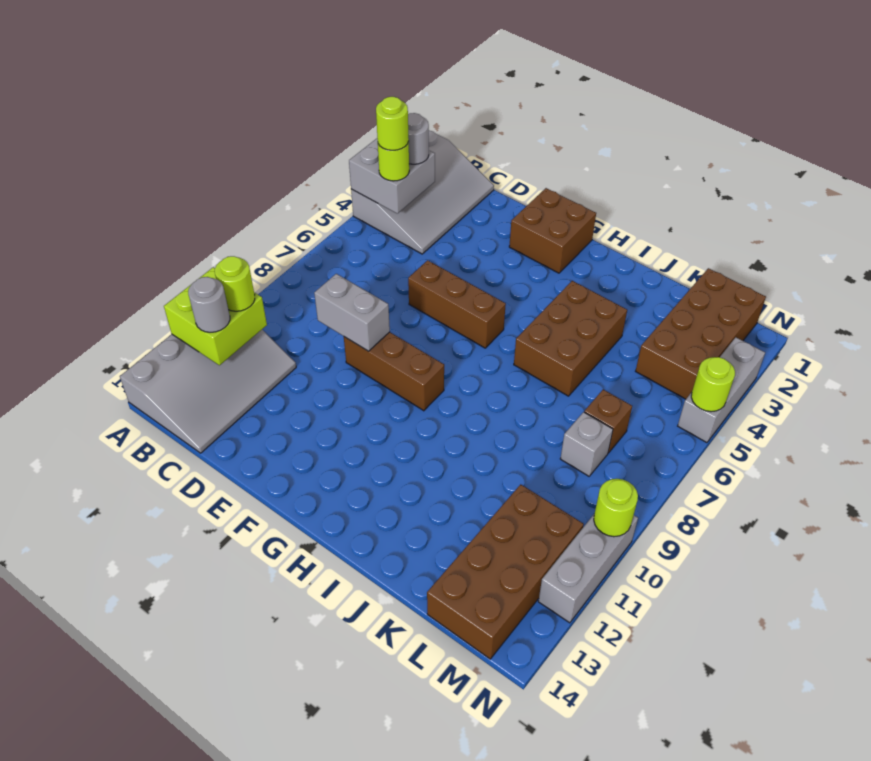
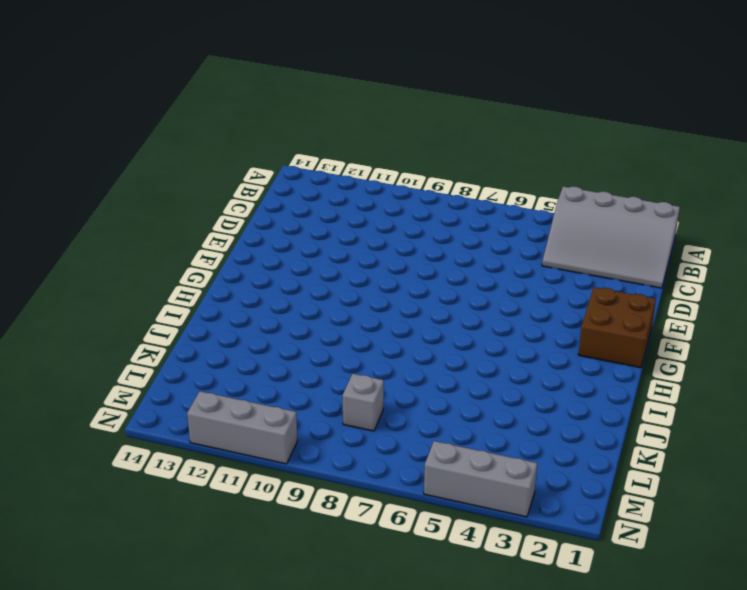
none -> grey 3x4 slope [120,330,296,453]
none -> brown 1x3 brick [408,260,506,348]
none -> brown 1x3 brick [344,332,444,411]

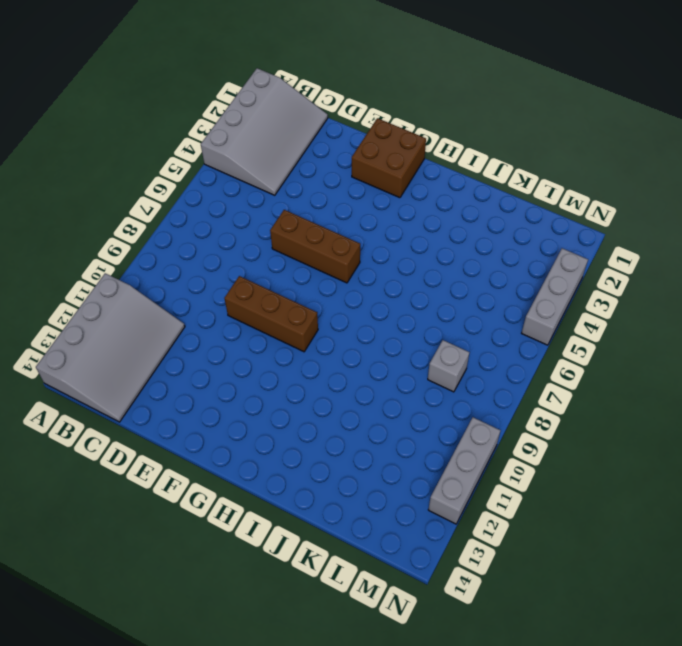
none -> brown 2x3 brick [514,281,627,396]
none -> brown 2x4 brick [636,268,766,399]
none -> brown 1x1 brick [584,390,632,453]

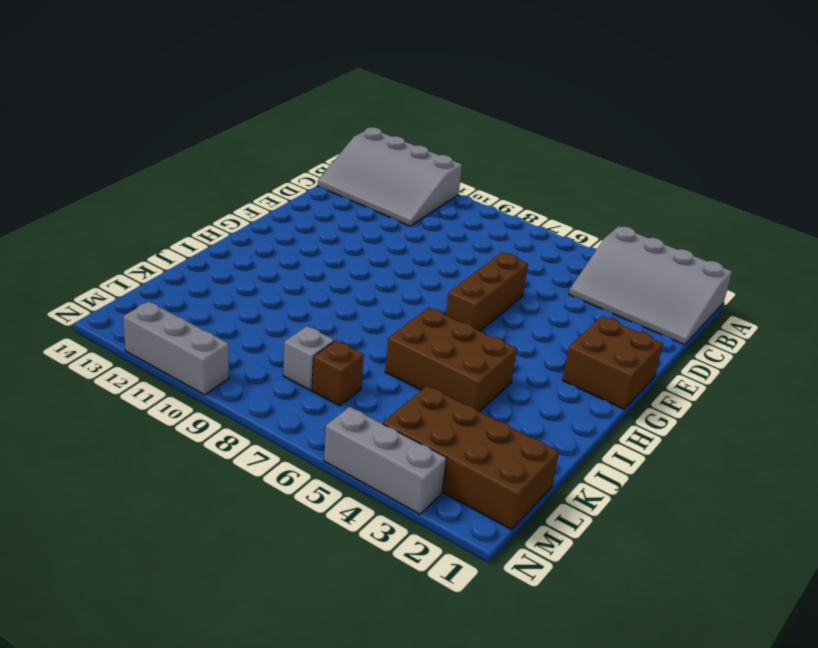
none -> brown 1x3 brick [344,332,444,411]
none -> brown 2x4 brick [427,484,584,659]
none -> grey 2x2 brick [349,139,435,213]

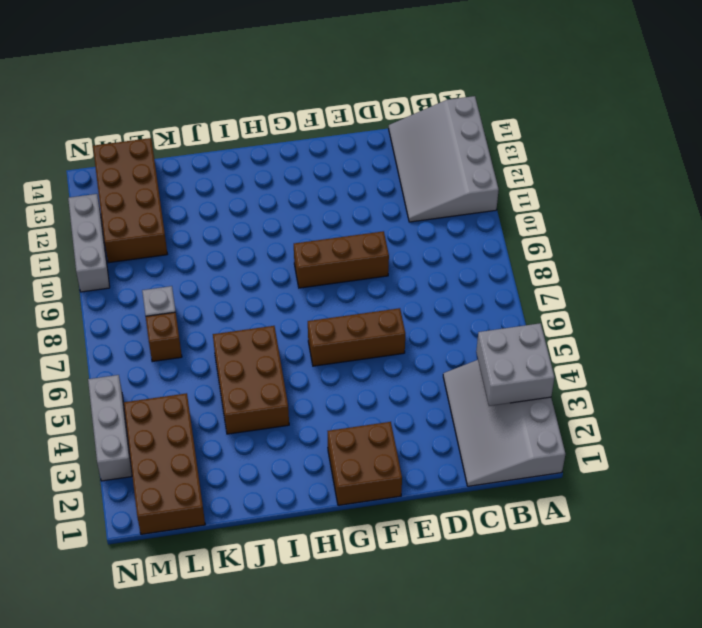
none -> lime 2x2 brick [164,267,267,365]
none -> grey 1x2 brick [314,274,390,351]
none -> lime 1x1 round brick [691,357,735,412]

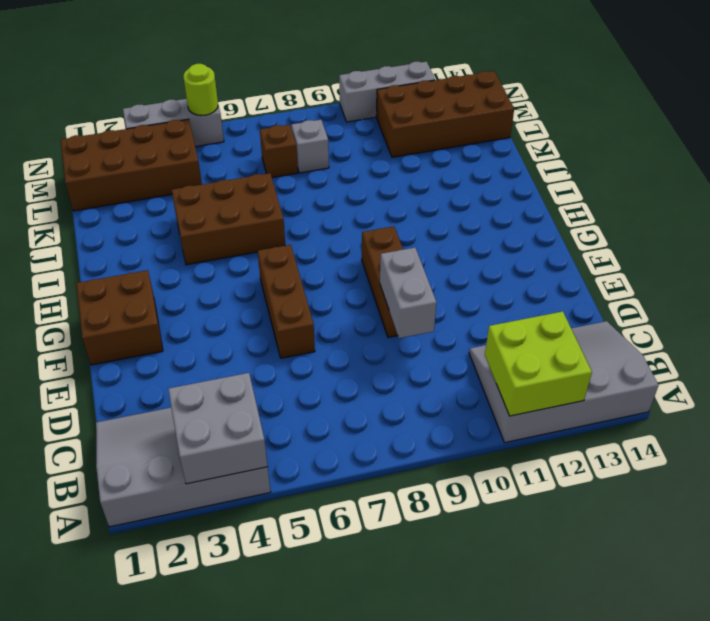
none -> lime 1x1 round brick [594,479,638,537]
none -> grey 1x1 round brick [408,113,429,164]
none -> lime 1x1 round brick [378,142,409,181]

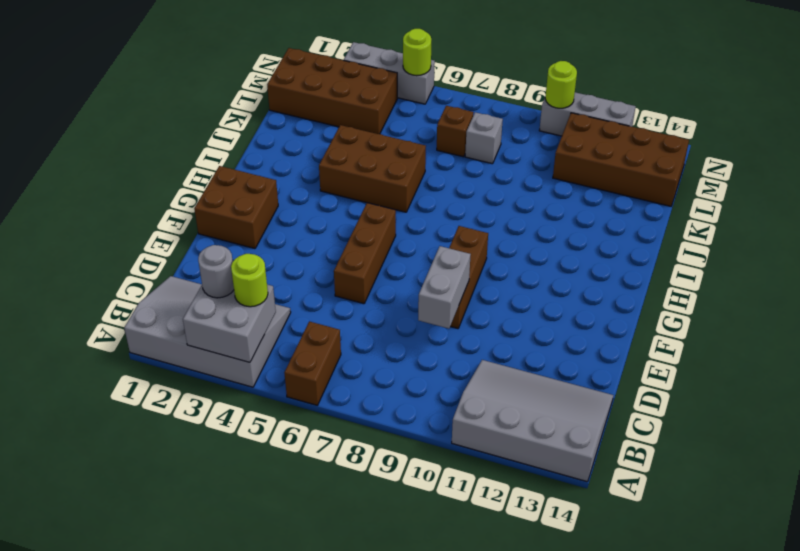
brown 1x2 brick [284,321,341,405] -> none
none -> lime 2x2 brick [164,267,267,365]
none -> lime 1x1 round brick [215,256,255,311]
none -> grey 1x1 round brick [188,277,230,332]

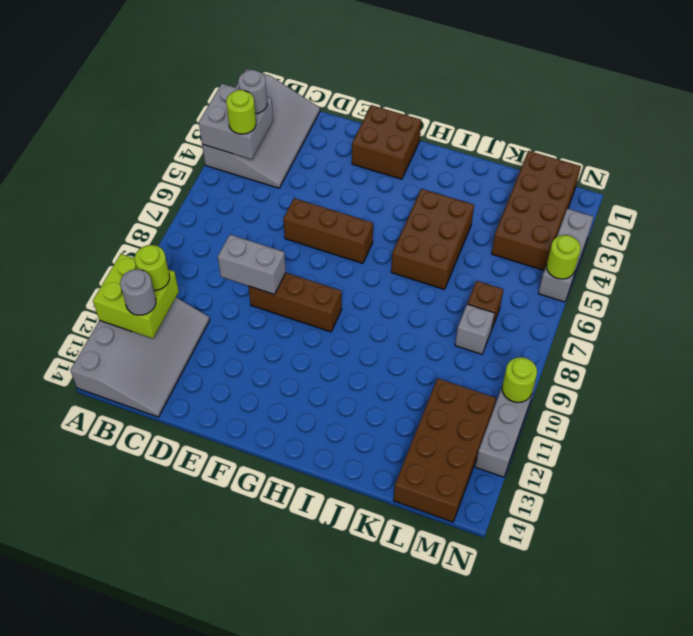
none -> lime 1x1 round brick [376,97,409,150]

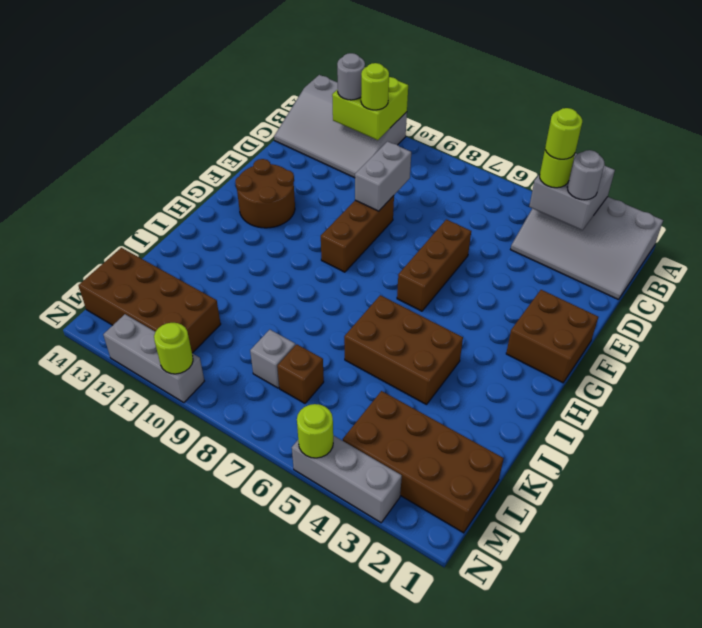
brown 2x2 round brick [235,159,295,228] -> none

